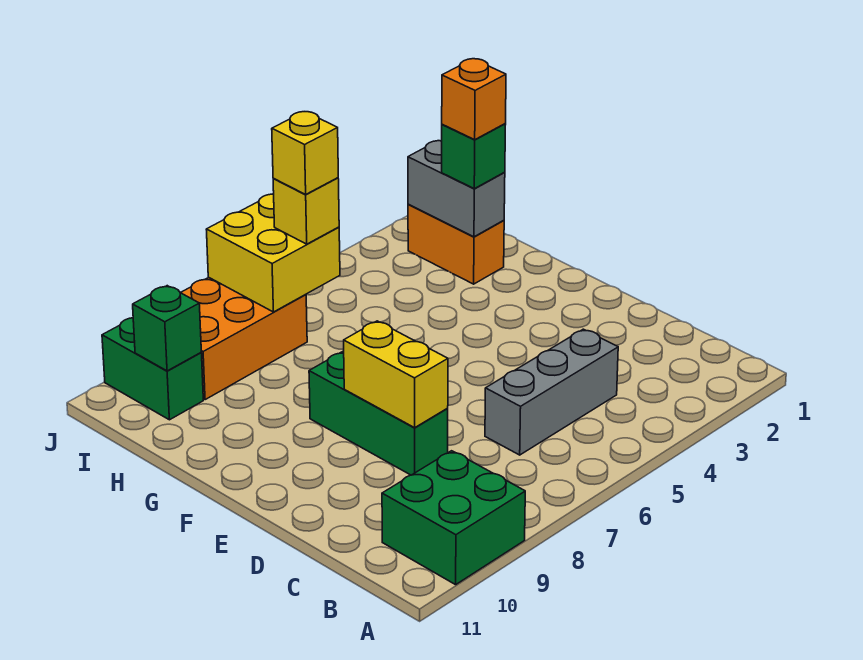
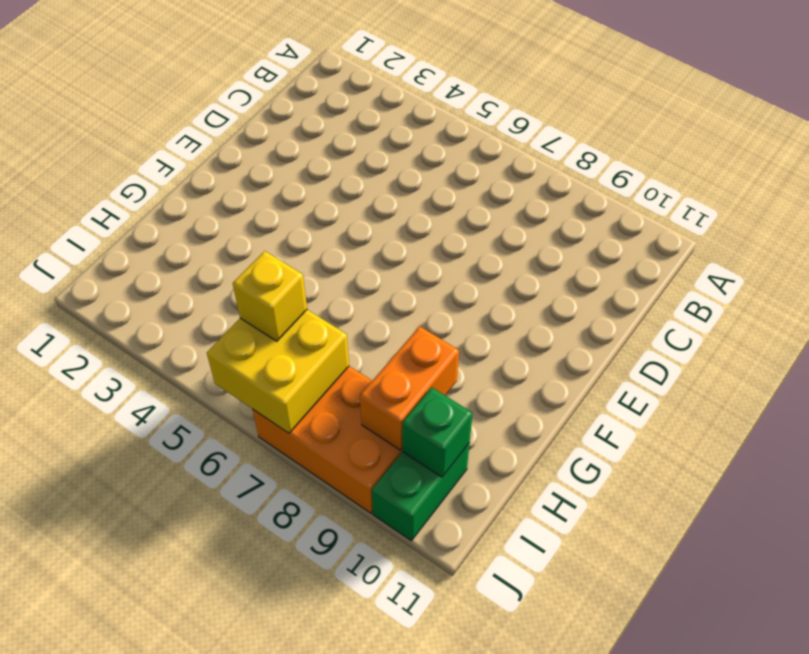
orange 1x2 brick [360,326,459,450] -> orange 1x2 brick moved to [408,204,504,284]
none -> green 2x2 brick [382,451,525,585]
none -> grey 1x3 brick [485,329,618,455]
none -> green 1x3 brick [309,352,448,475]

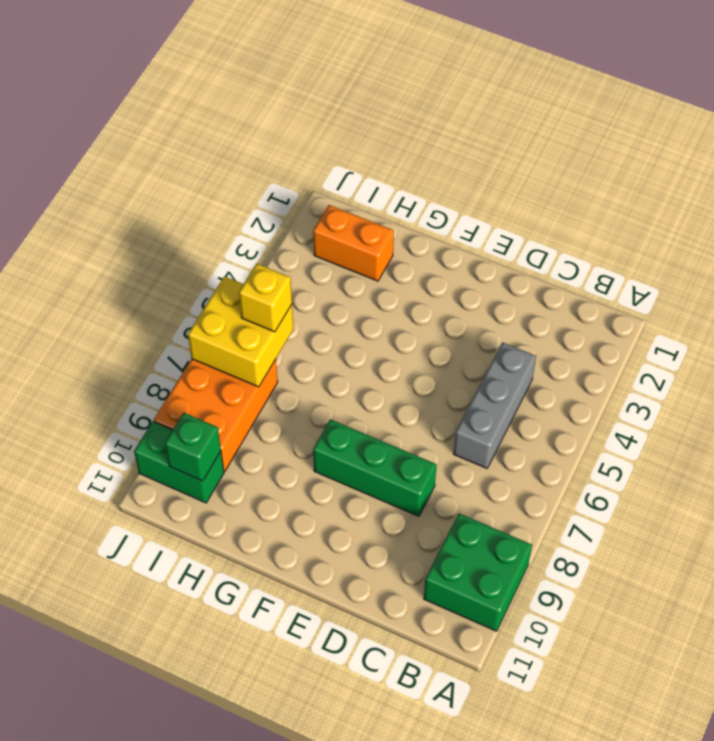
none -> yellow 1x2 brick [344,321,448,428]
none -> grey 1x2 brick [408,141,505,237]
none -> green 1x1 brick [442,124,506,189]

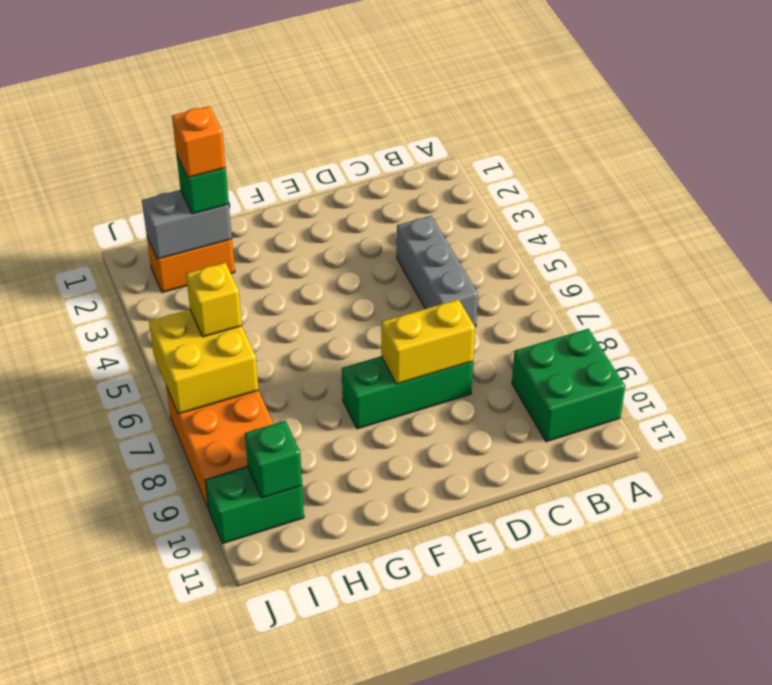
none -> yellow 1x1 brick [272,112,338,194]

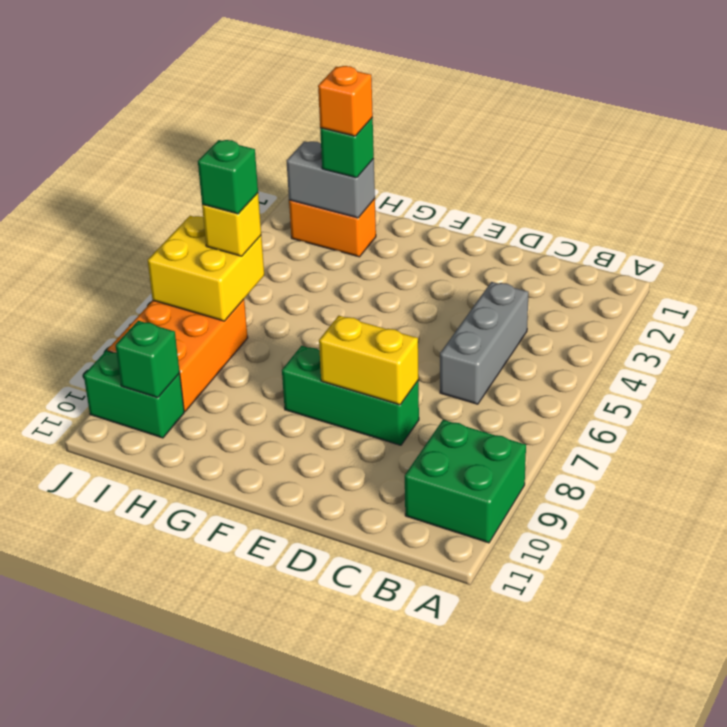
green 1x1 brick [198,140,258,214] -> yellow 1x1 brick [272,112,338,194]

